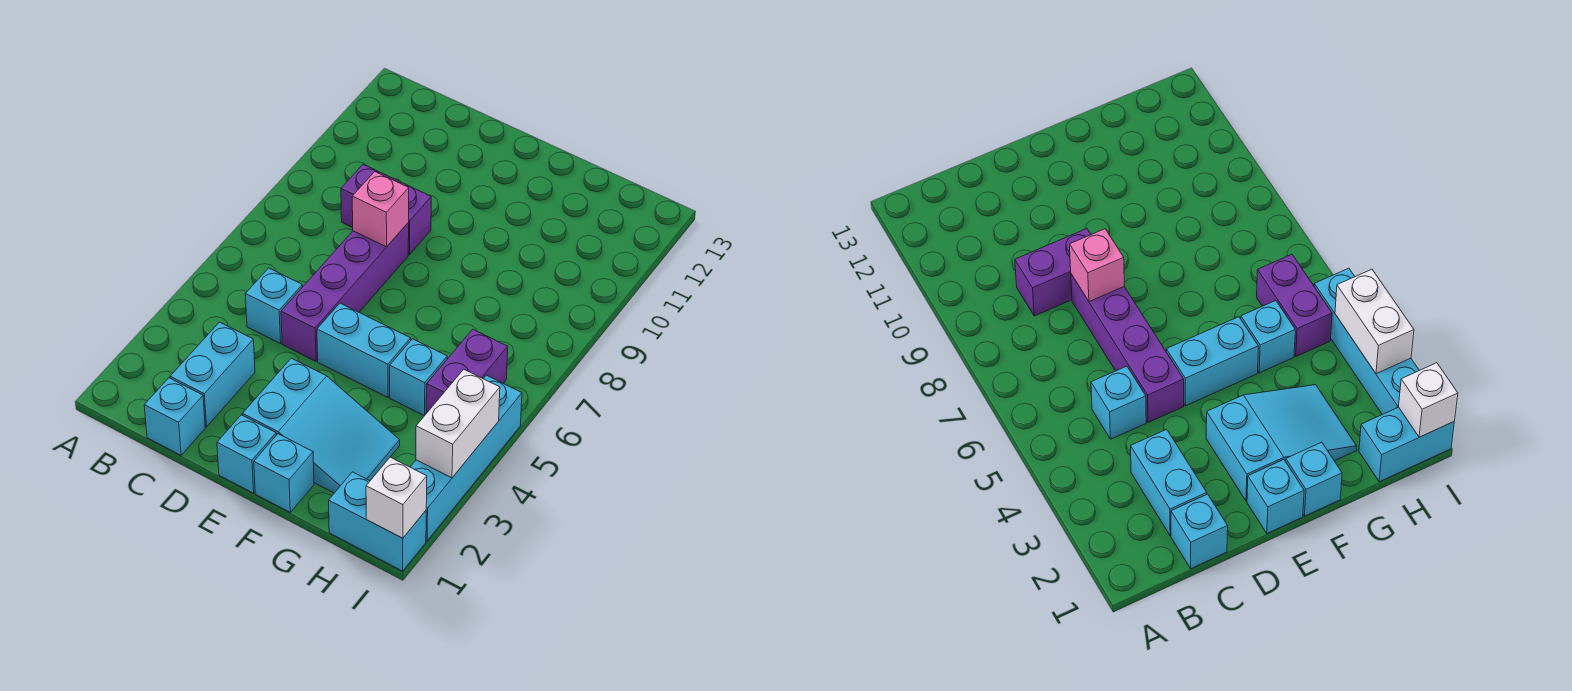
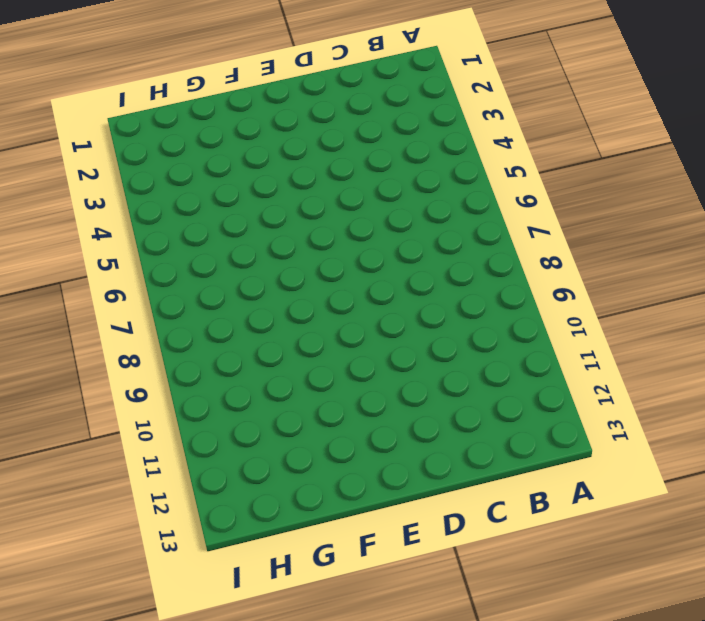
none -> cyan 1x1 brick [144,378,205,455]
none -> cyan 1x2 brick [170,322,255,427]
none -> cyan 1x1 brick [245,268,302,344]

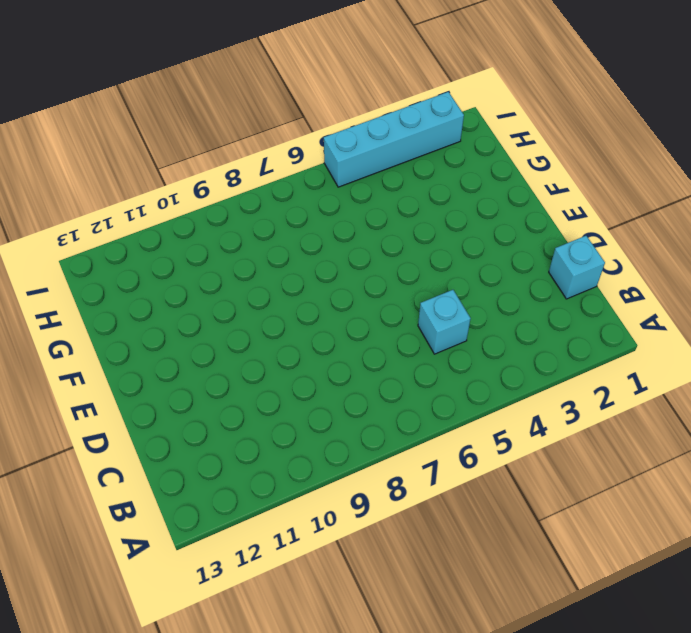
none -> cyan 1x2 brick [170,322,255,427]
none -> purple 1x2 brick [341,164,431,255]
none -> purple 1x4 brick [281,223,409,361]

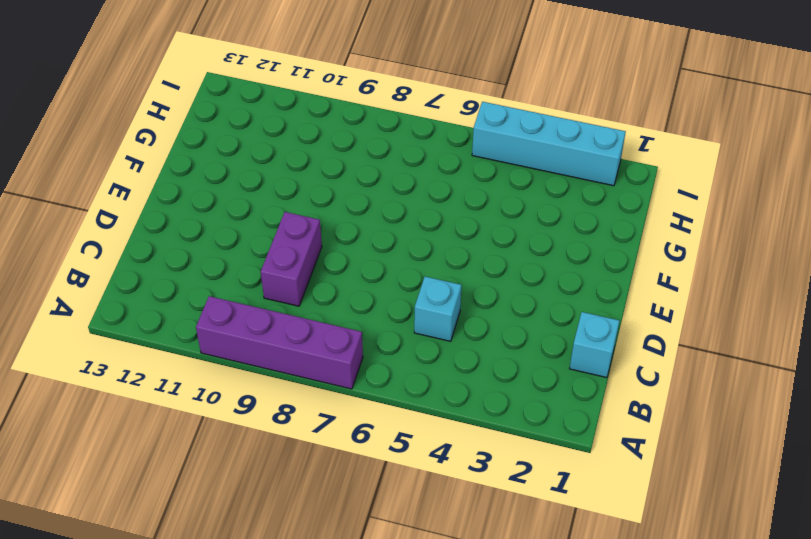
purple 1x4 brick [196,296,363,389] -> purple 1x4 brick moved to [281,223,409,361]
none -> cyan 1x2 brick [170,322,255,427]
none -> cyan 1x1 brick [217,415,276,493]
none -> cyan 2x3 slope [243,358,400,493]

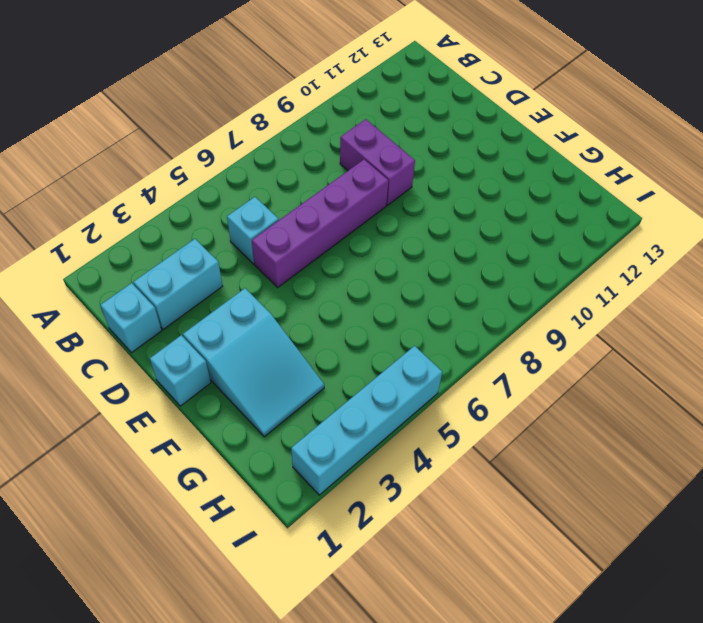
none -> cyan 1x2 brick [317,303,411,397]
none -> cyan 1x1 brick [254,434,314,512]
none -> cyan 1x1 brick [390,339,447,416]

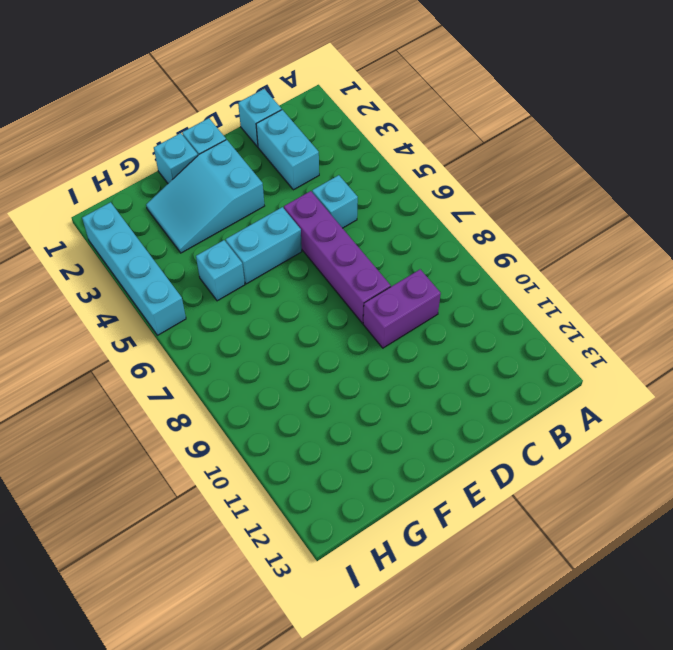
none -> cyan 1x2 brick [328,472,426,571]
none -> purple 1x2 brick [426,329,508,414]
none -> pink 1x1 brick [352,172,409,247]

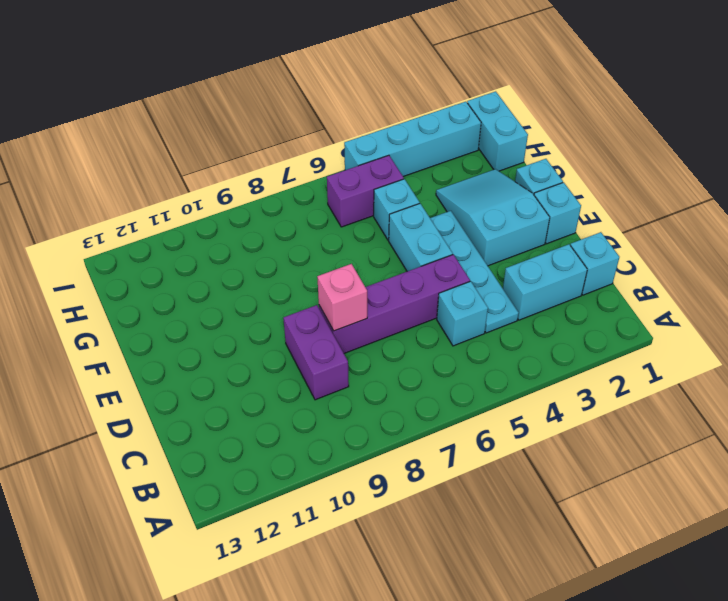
cyan 1x4 plate [430,211,519,333] -> none
none -> white 1x1 brick [366,457,427,538]
none -> white 1x2 brick [416,369,500,478]

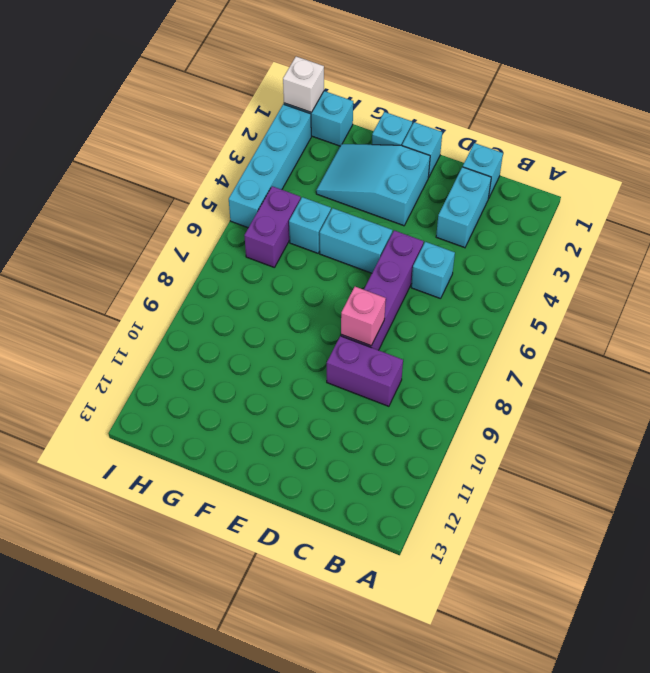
none -> white 1x2 brick [416,369,500,478]

